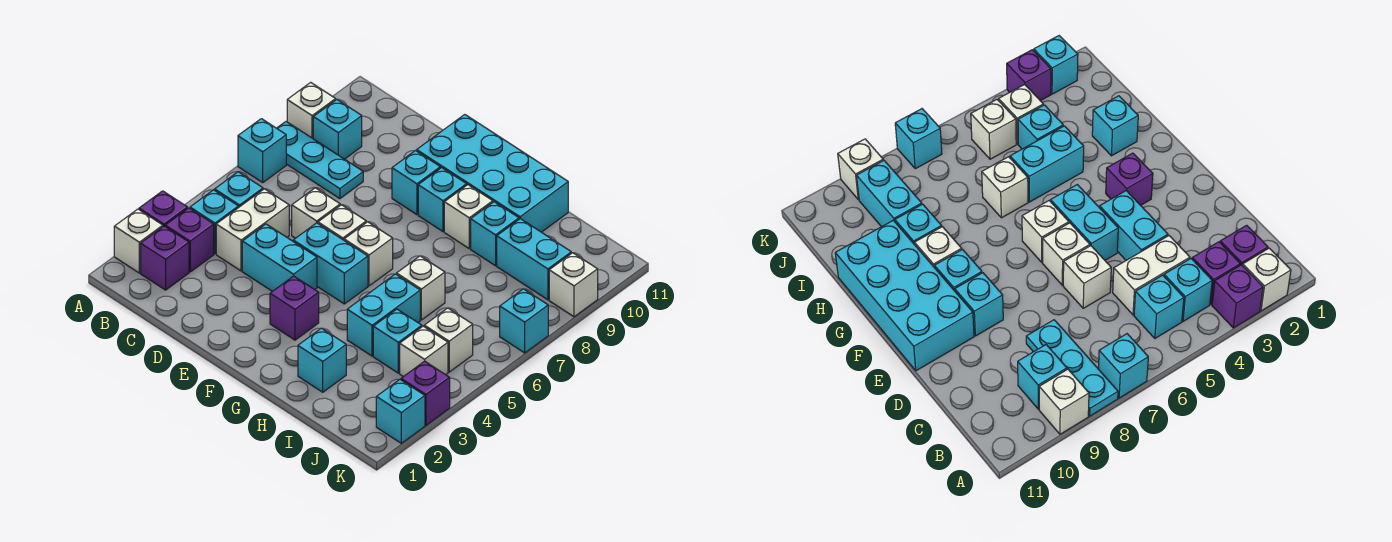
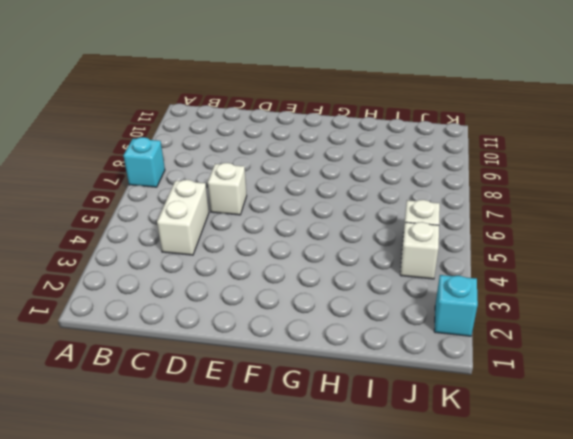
none -> white 1x1 brick [114,209,163,273]
none -> purple 1x1 brick [139,191,188,226]
none -> cyan 1x3 plate [277,122,363,199]
none -> white 1x1 brick [287,82,336,138]

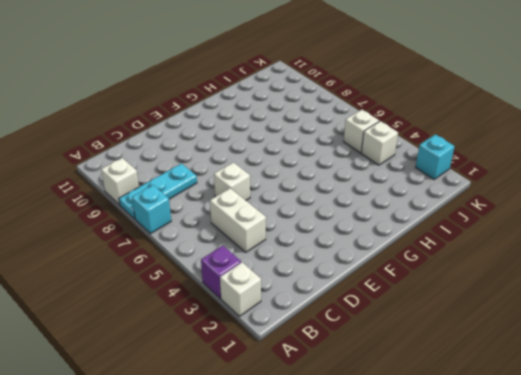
none -> purple 1x1 brick [141,226,189,290]
none -> purple 1x1 brick [165,208,214,272]
none -> cyan 1x1 brick [190,190,238,254]
none -> cyan 1x1 brick [215,172,263,208]

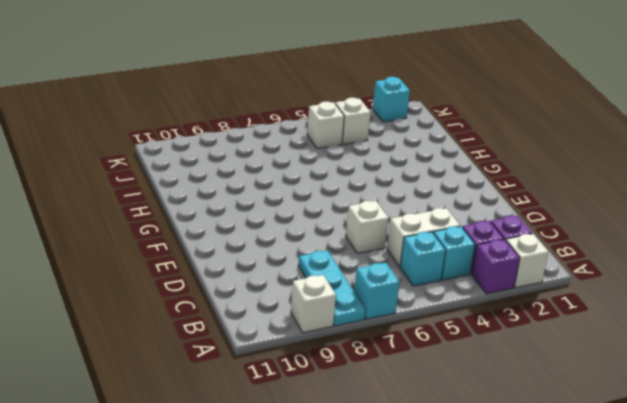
none -> cyan 1x1 brick [313,100,362,159]
none -> cyan 1x2 brick [242,224,317,291]
none -> cyan 1x2 brick [293,223,368,304]
none -> white 1x1 brick [318,205,366,240]

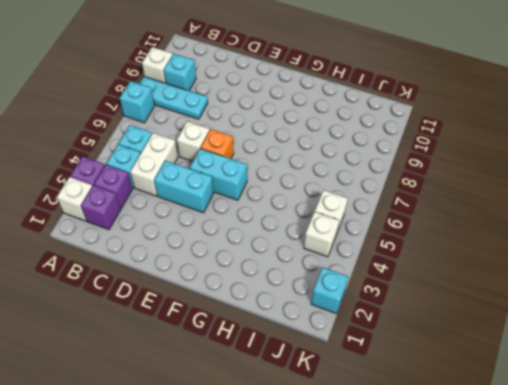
orange 1x1 brick [201,129,234,159] -> white 1x1 brick [318,205,366,240]
none -> cyan 1x1 brick [392,151,440,215]
none -> cyan 2x4 brick [417,115,568,232]
none -> purple 1x1 brick [270,276,319,340]
none -> white 1x1 brick [344,222,393,286]

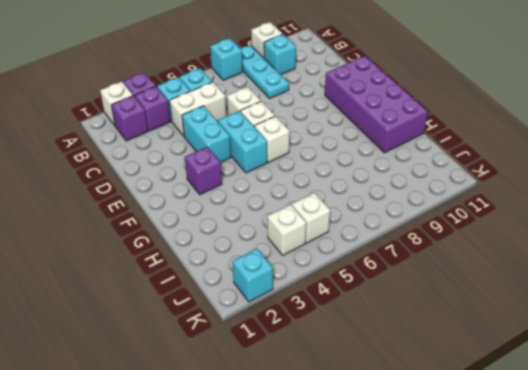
purple 2x4 brick [325,56,428,153] -> cyan 2x4 brick [417,115,568,232]
none -> cyan 1x1 brick [392,151,440,215]
none -> cyan 1x1 brick [418,168,467,232]
none -> white 1x1 brick [444,185,493,248]
none -> cyan 1x1 brick [298,328,346,392]

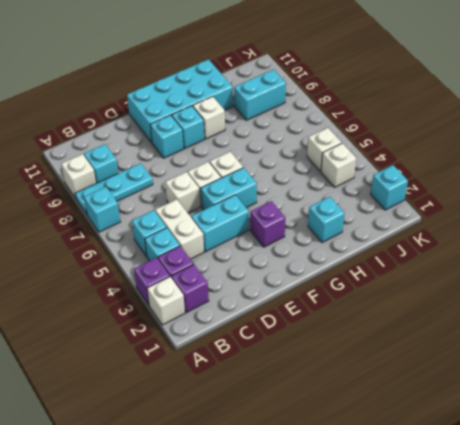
none -> cyan 1x2 brick [347,274,420,356]
none -> white 1x1 brick [397,256,445,320]
none -> cyan 1x1 brick [471,202,519,266]
none -> cyan 1x1 brick [373,309,422,373]

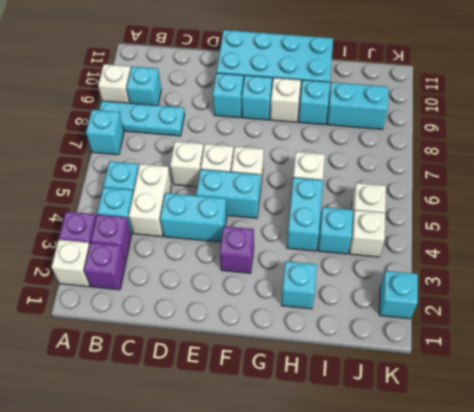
none -> purple 1x1 brick [401,361,450,425]
none -> cyan 1x1 brick [500,289,548,353]
none -> white 1x1 brick [549,253,598,317]

